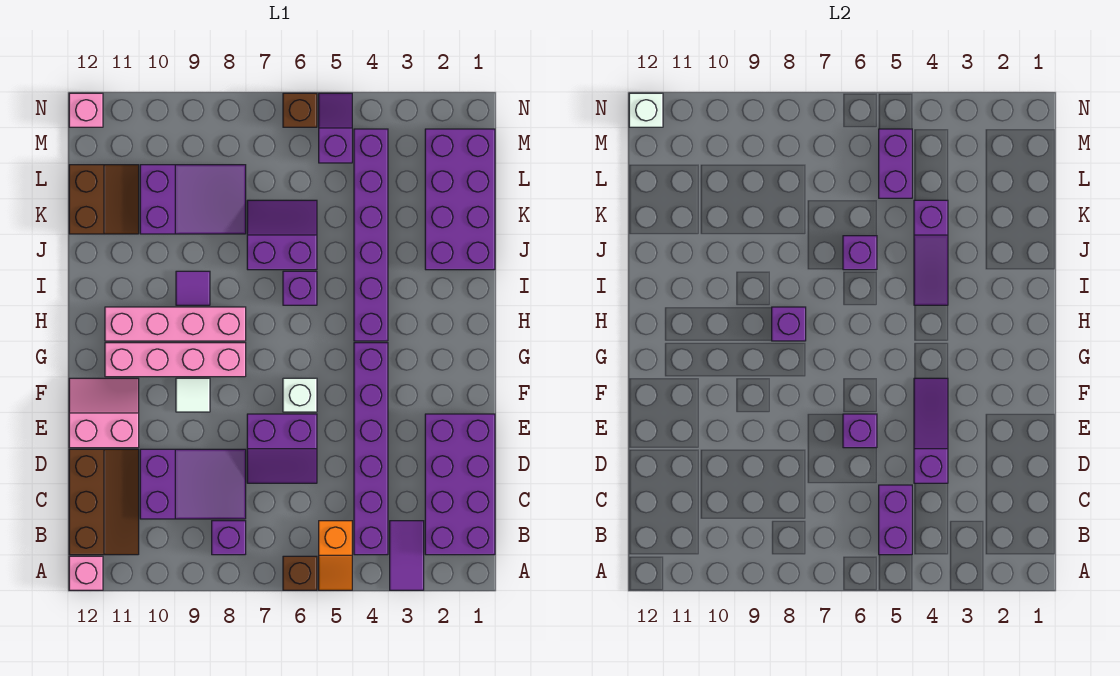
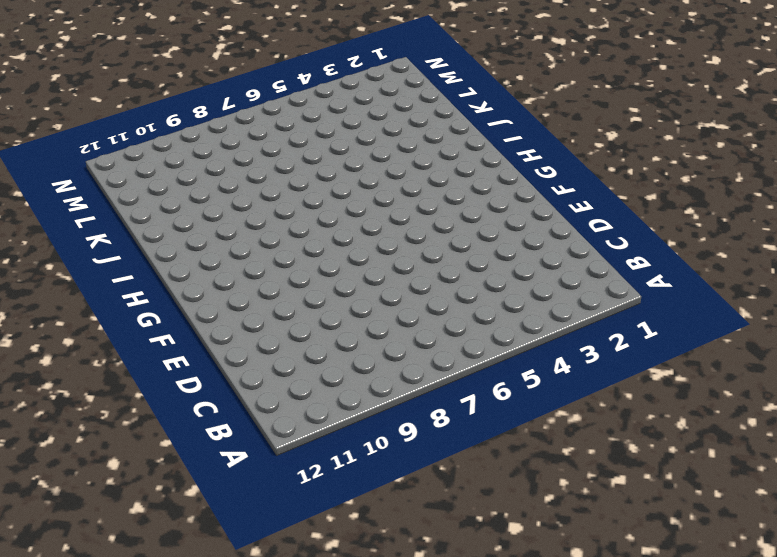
none -> purple 1x2 tile [390,521,424,590]
none -> orange 1x2 slope [319,521,352,590]
none -> brown 1x1 brick [283,556,317,590]
none -> pink 1x1 brick [69,556,103,590]

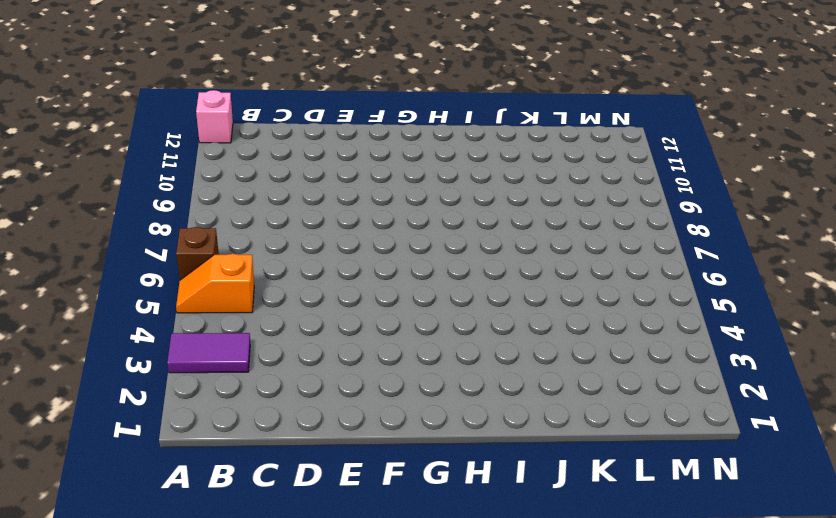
none -> purple 2x4 brick [425,414,495,555]
none -> purple 1x6 brick [354,343,388,555]
none -> purple 1x1 brick [212,521,246,555]
none -> brown 2x3 slope [69,449,139,555]

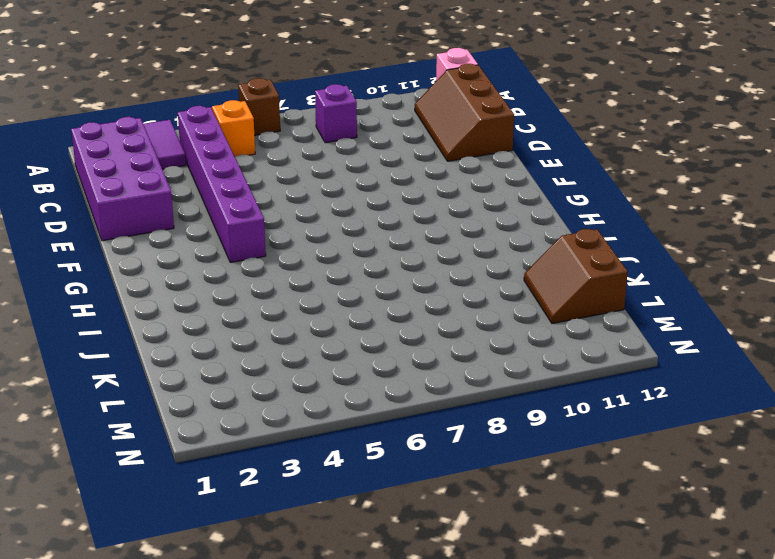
none -> purple 2x3 slope [140,449,246,519]
none -> purple 2x2 slope [247,414,317,483]
none -> pink 2x2 slope [69,378,139,448]
none -> white 1x1 brick [283,378,317,412]

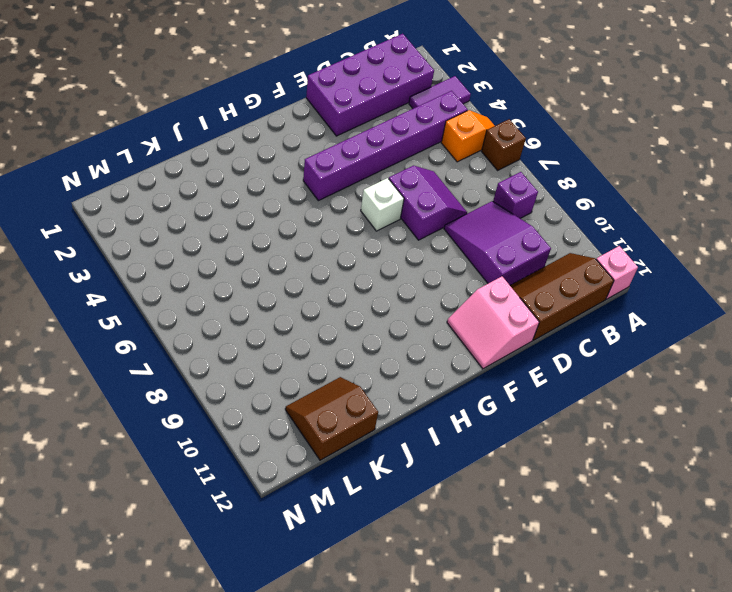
none -> white 1x1 tile [176,378,210,412]
none -> pink 1x4 brick [105,343,246,377]
none -> purple 1x6 brick [354,129,388,341]
none -> pink 1x4 brick [105,307,246,341]

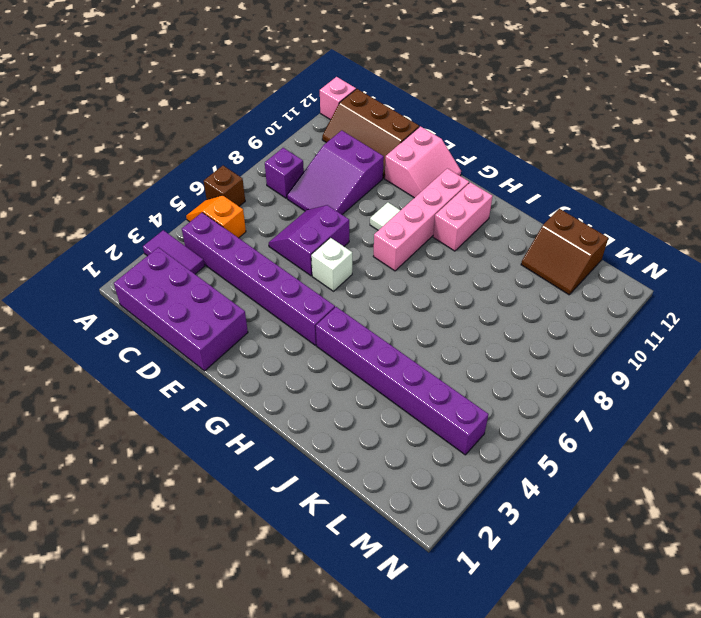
pink 1x2 brick [433,182,493,251] -> pink 1x4 brick [105,307,246,341]
none -> purple 1x1 brick [283,271,317,305]
none -> purple 1x1 tile [176,271,210,305]
none -> purple 2x4 brick [425,129,495,270]
none -> purple 2x2 slope [247,200,317,270]

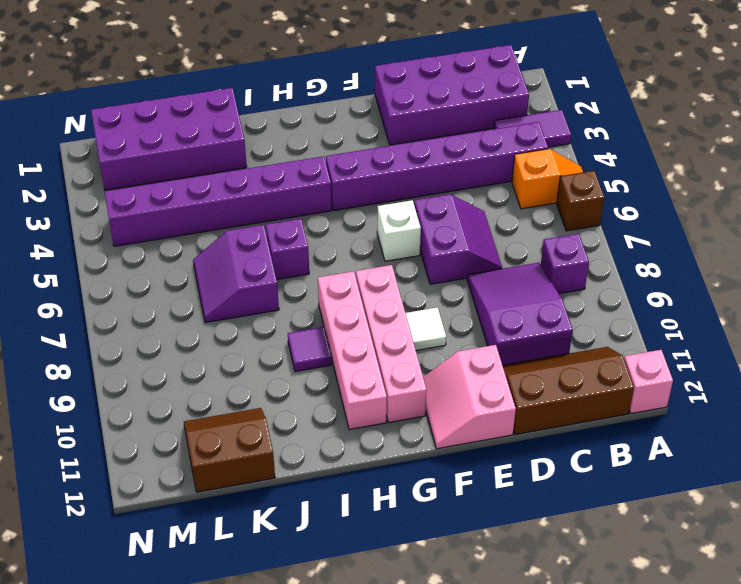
none -> purple 2x3 slope [140,165,246,234]
none -> purple 1x2 slope [319,93,352,163]
none -> brown 1x1 brick [283,93,317,127]
none -> pink 1x1 brick [69,93,103,127]

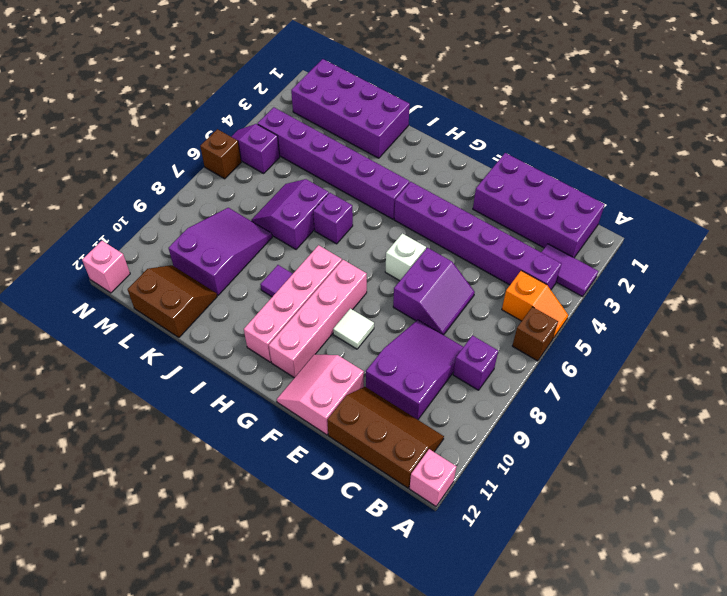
none -> purple 1x2 brick [879,485,912,555]
none -> purple 1x3 slope [914,378,948,483]
none -> purple 1x1 brick [843,414,877,448]
none -> purple 1x1 brick [772,307,806,341]

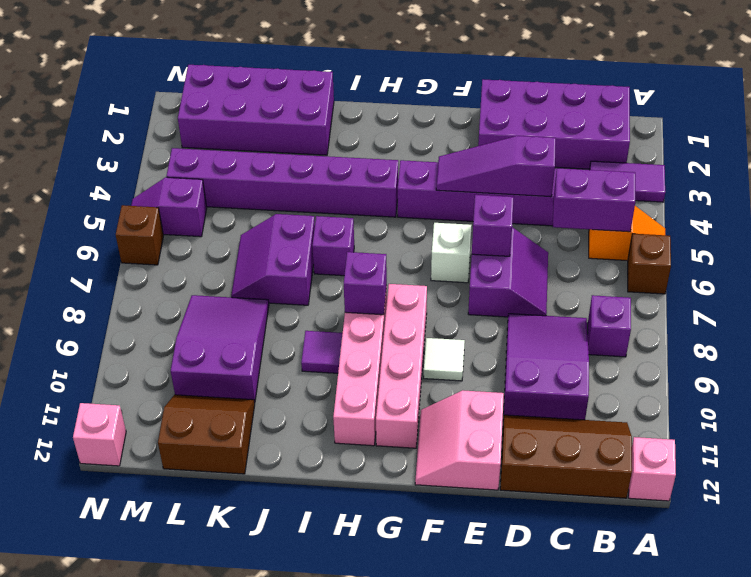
none -> purple 1x3 slope [914,200,948,305]
none -> purple 1x1 brick [843,236,877,270]
none -> purple 1x2 brick [879,129,912,198]
none -> white 1x1 brick [629,93,663,127]

